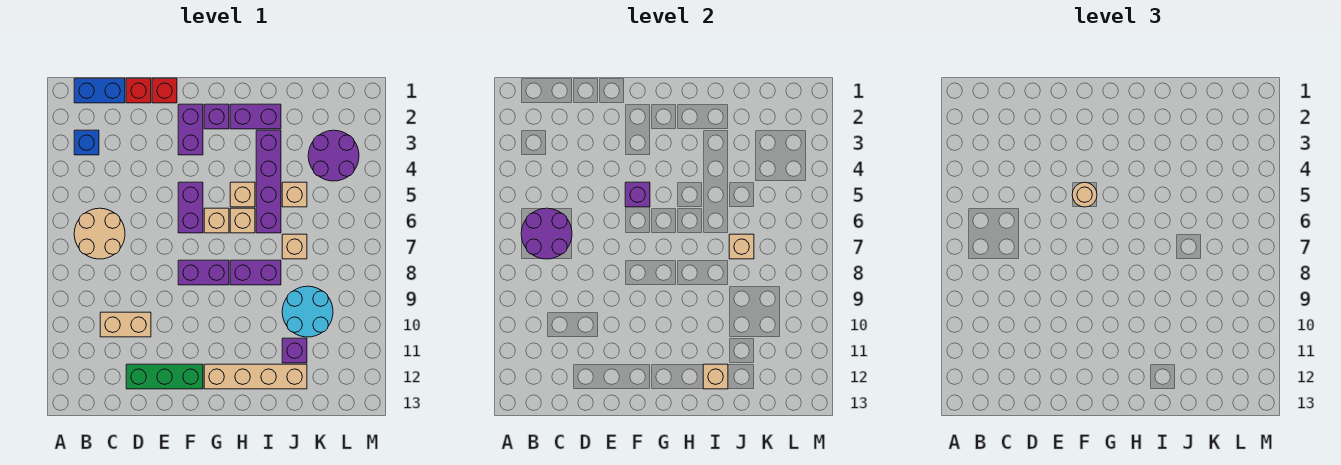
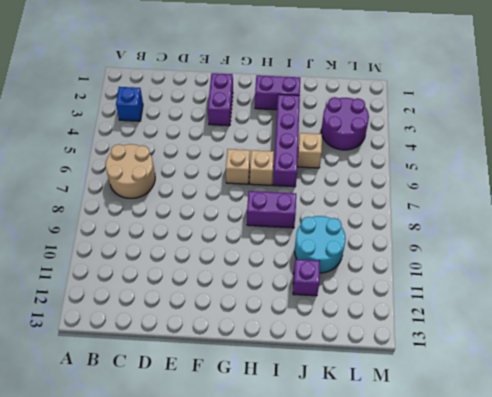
none -> blue 1x2 brick [74,78,125,103]
none -> tan 1x2 brick [100,312,151,337]
none -> red 1x1 brick [126,78,151,103]

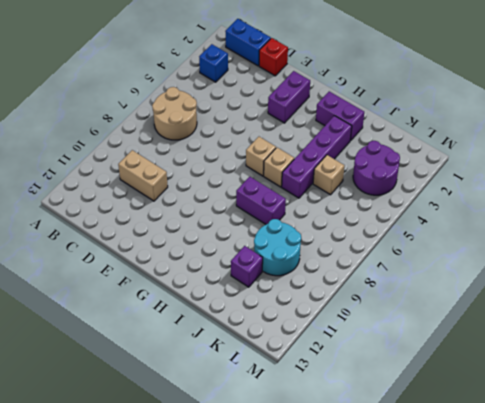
none -> green 1x3 brick [126,364,203,389]
none -> red 1x1 brick [152,78,177,103]
none -> purple 1x2 brick [178,182,203,233]

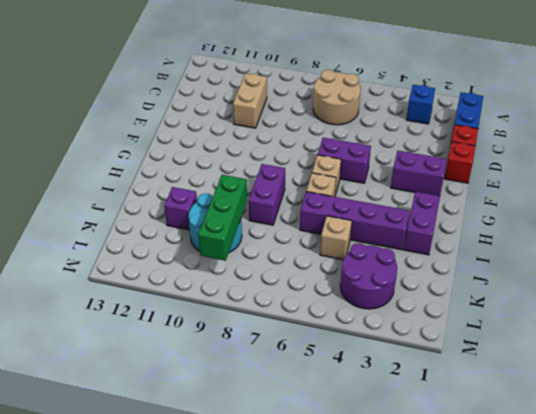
green 1x3 brick [198,175,247,261] -> green 1x3 brick moved to [126,364,203,389]
none -> purple 1x2 brick [178,260,229,285]
none -> purple 1x1 brick [204,104,229,129]
none -> tan 1x4 brick [204,364,307,389]

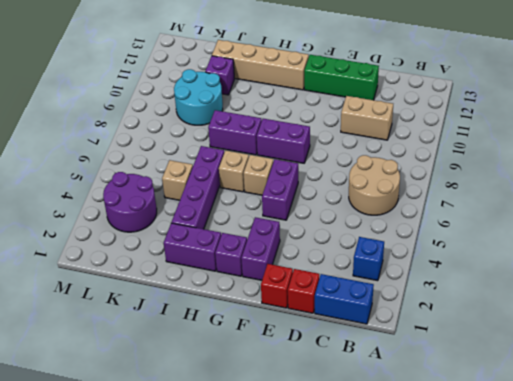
none -> tan 1x1 brick [230,182,255,207]
none -> tan 1x1 brick [282,234,307,259]
none -> purple 2x2 round brick [521,208,572,259]

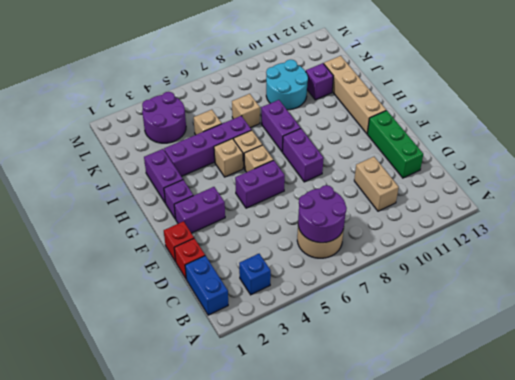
none -> purple 1x1 brick [625,182,650,207]
none -> tan 1x1 brick [703,364,728,389]
none -> tan 1x1 brick [729,234,754,259]

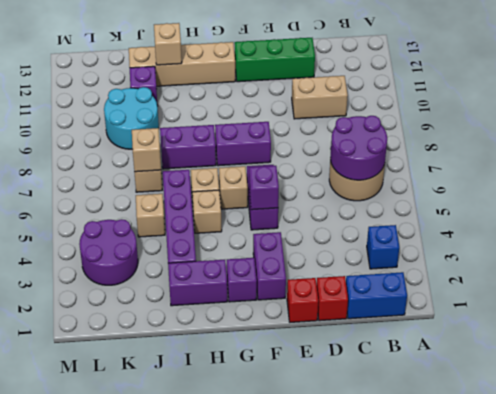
none -> tan 1x1 round brick [1072,182,1097,207]

